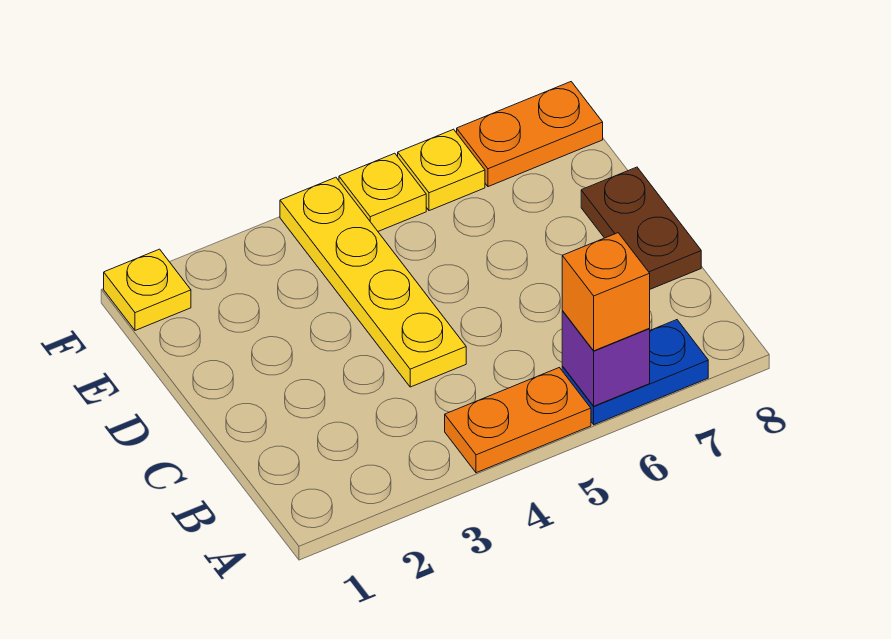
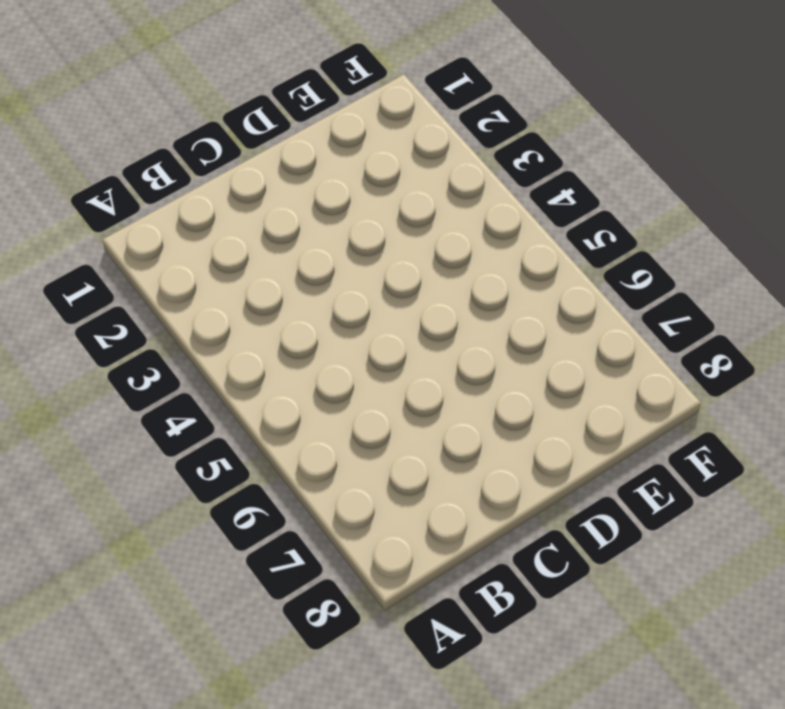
none -> orange 1x2 plate [445,368,591,473]
none -> blue 1x2 plate [562,320,708,425]

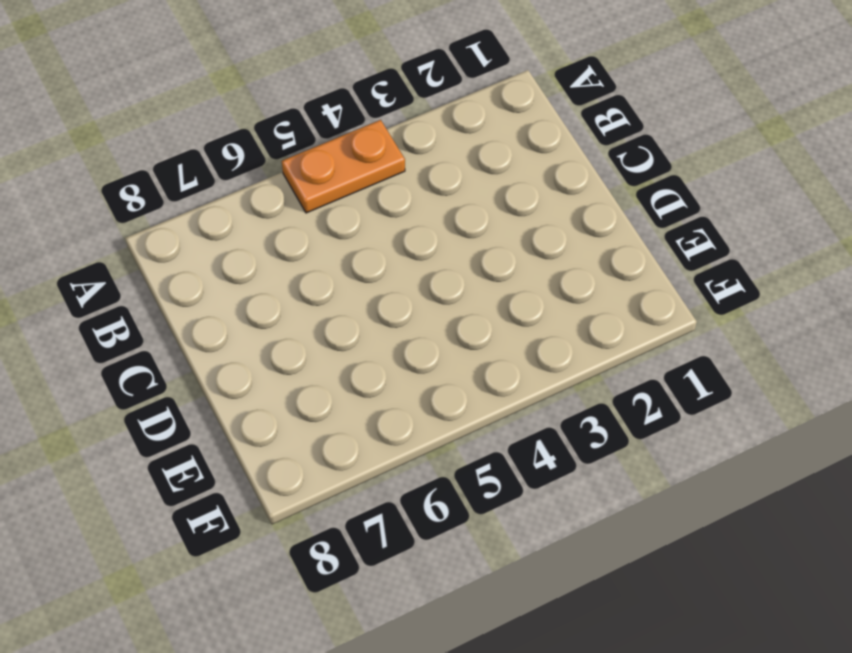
none -> blue 1x2 plate [562,320,708,425]
none -> yellow 1x4 plate [280,177,466,387]

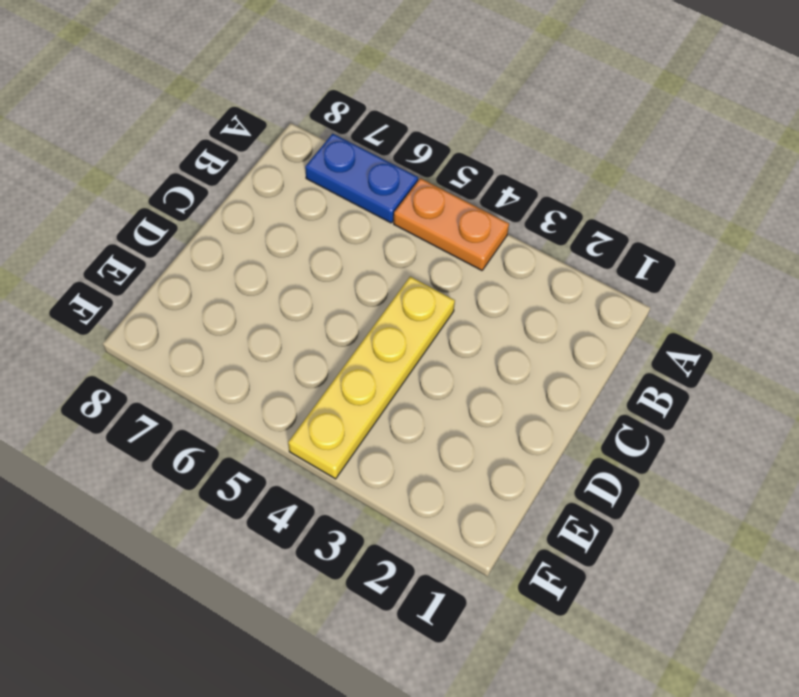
none -> brown 1x2 plate [581,167,701,289]
none -> yellow 1x1 plate [104,249,191,330]

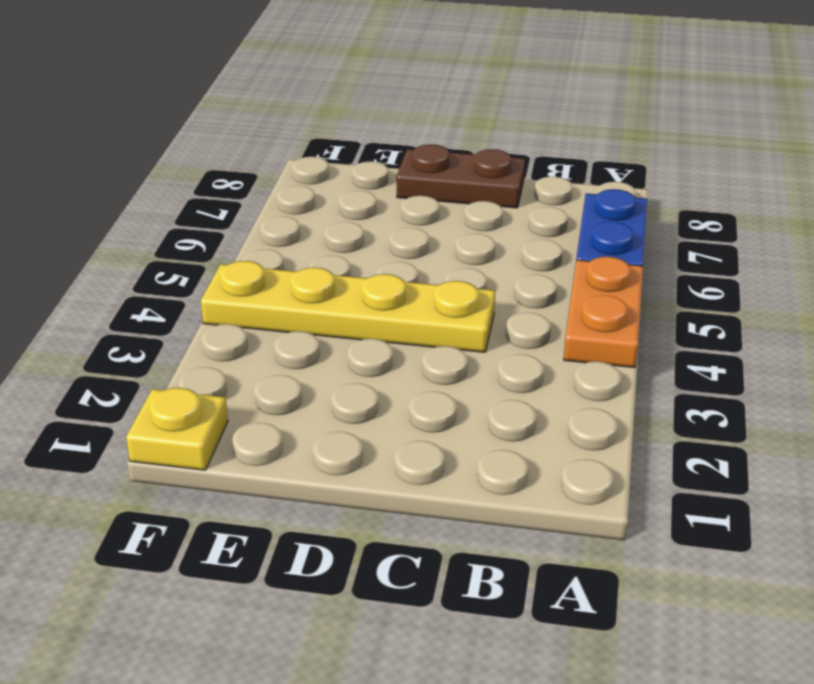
none -> yellow 1x1 plate [339,153,426,231]
none -> yellow 1x1 plate [398,129,485,211]

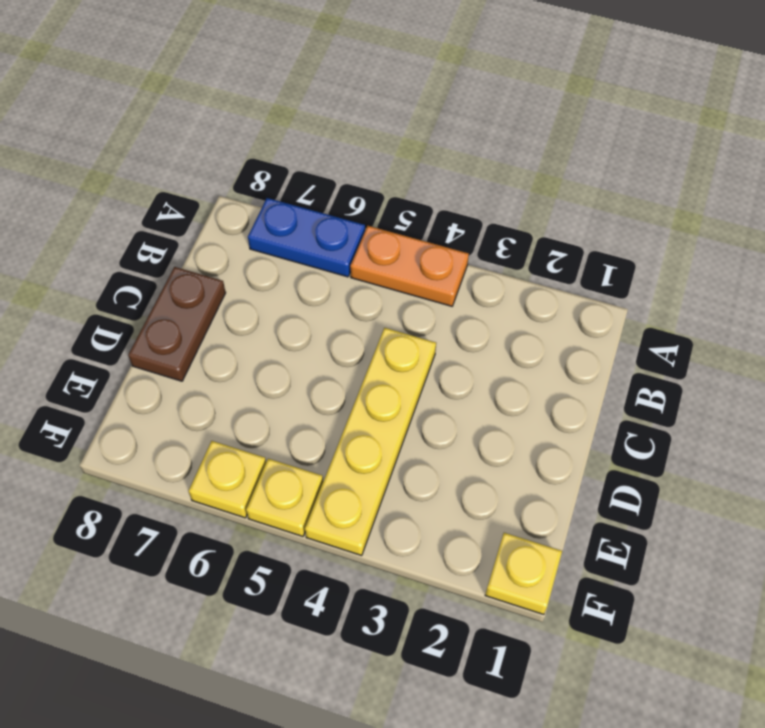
none -> orange 1x2 plate [457,82,603,187]
none -> purple 1x1 brick [562,311,650,406]

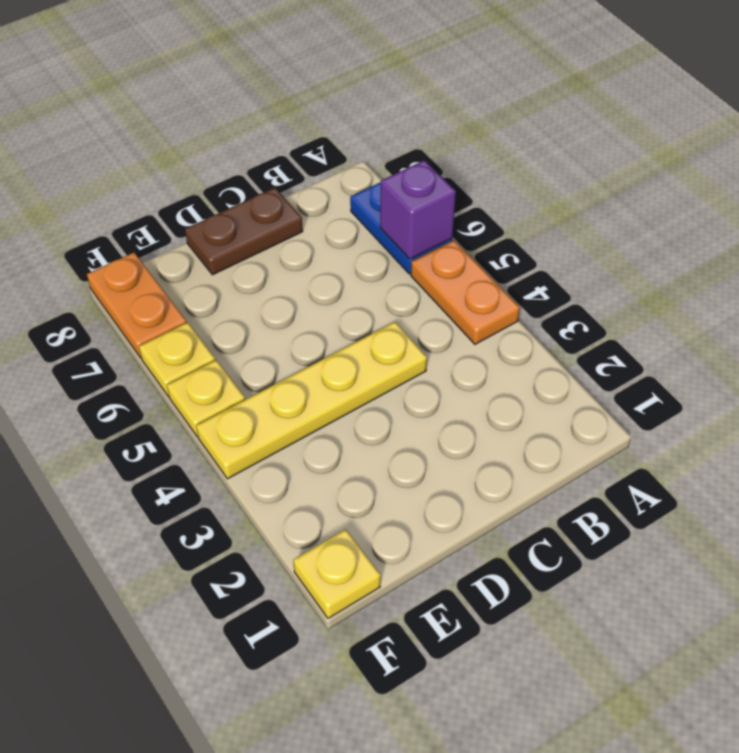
none -> orange 1x1 brick [562,233,650,351]

